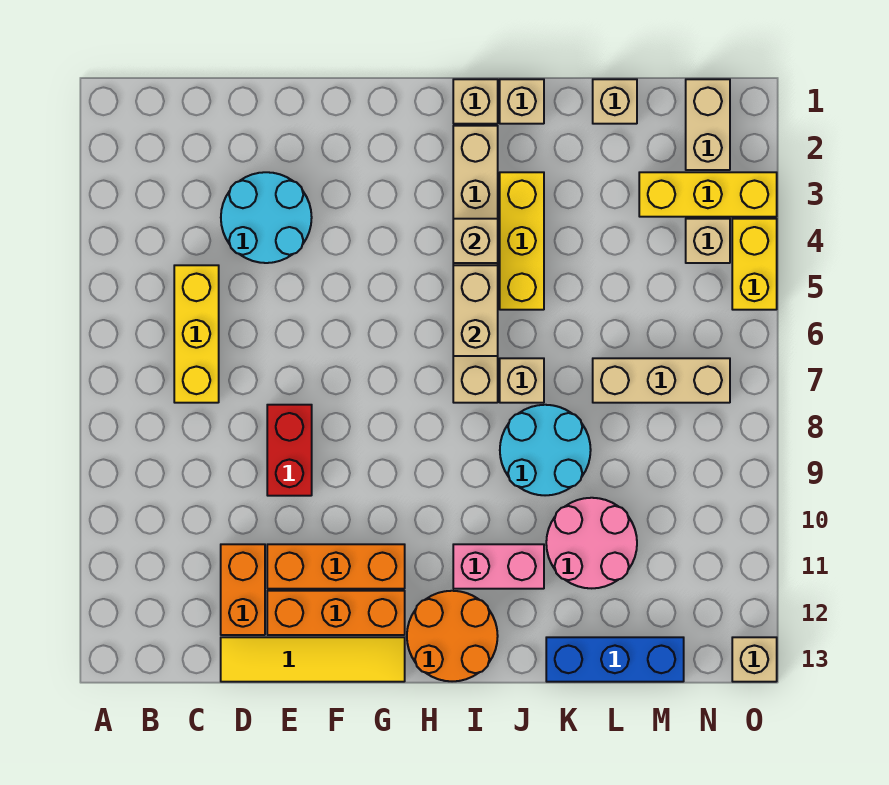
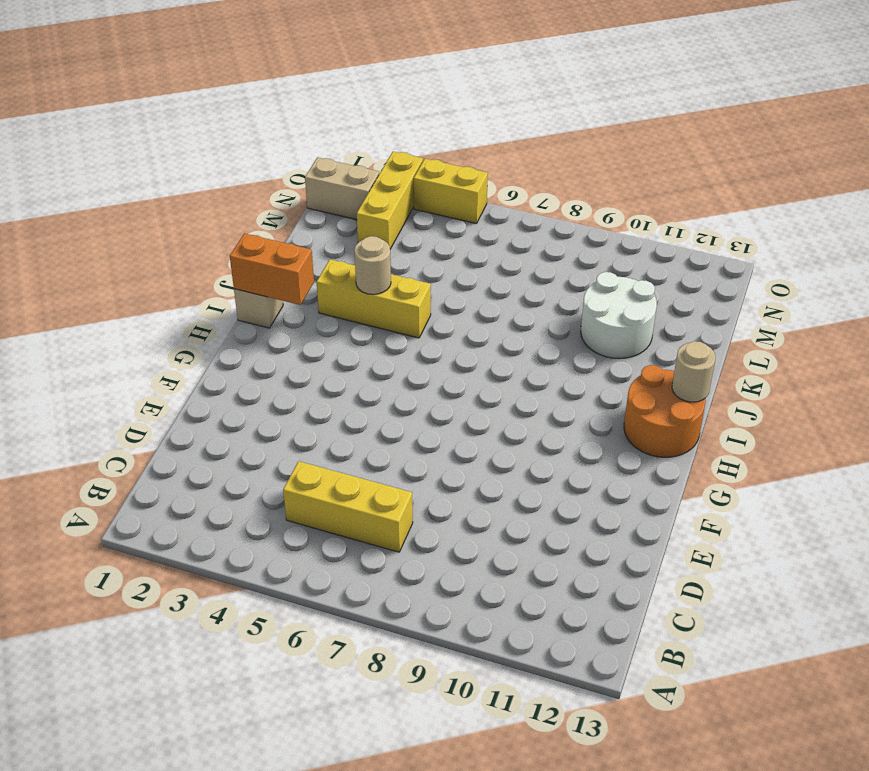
orange 1x2 brick [230,233,314,305] -> orange 1x2 brick moved to [221,544,265,635]
tan 1x1 round brick [672,341,716,402] -> none
tan 1x1 round brick [354,236,391,294] -> none
white 2x2 round brick [581,272,657,359] -> pink 2x2 round brick [546,498,637,588]
none -> cyan 2x2 round brick [221,172,312,263]
none -> yellow 1x4 tile [221,637,405,682]
none -> red 1x2 brick [267,405,312,496]

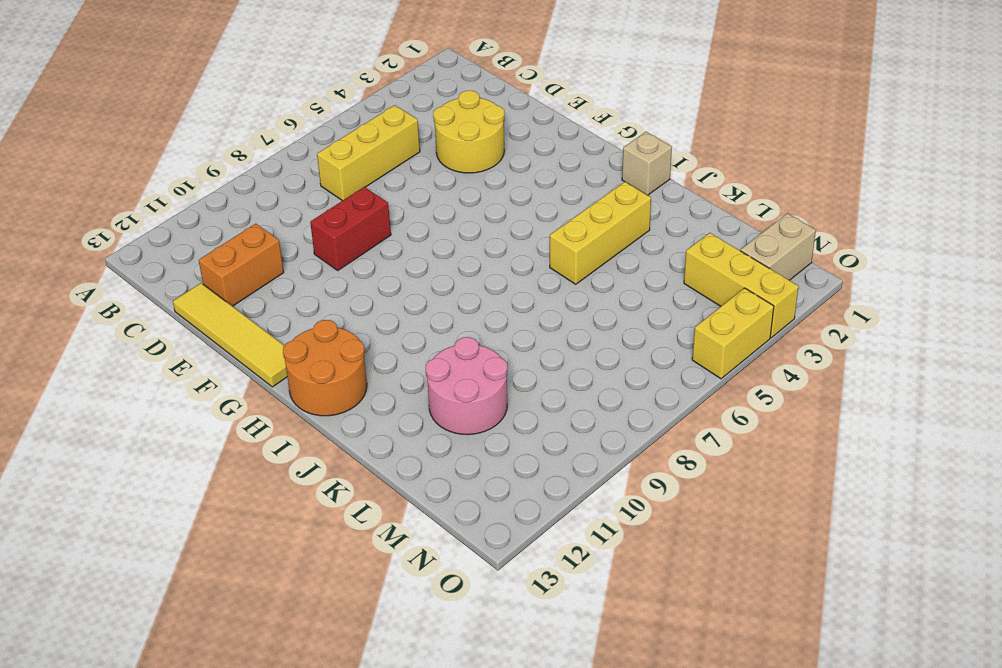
yellow 2x2 round brick [433,91,504,173] -> cyan 2x2 round brick [221,172,312,263]
none -> orange 1x3 brick [267,544,405,589]
none -> orange 1x3 brick [267,591,405,635]
none -> tan 1x6 brick [453,126,498,403]

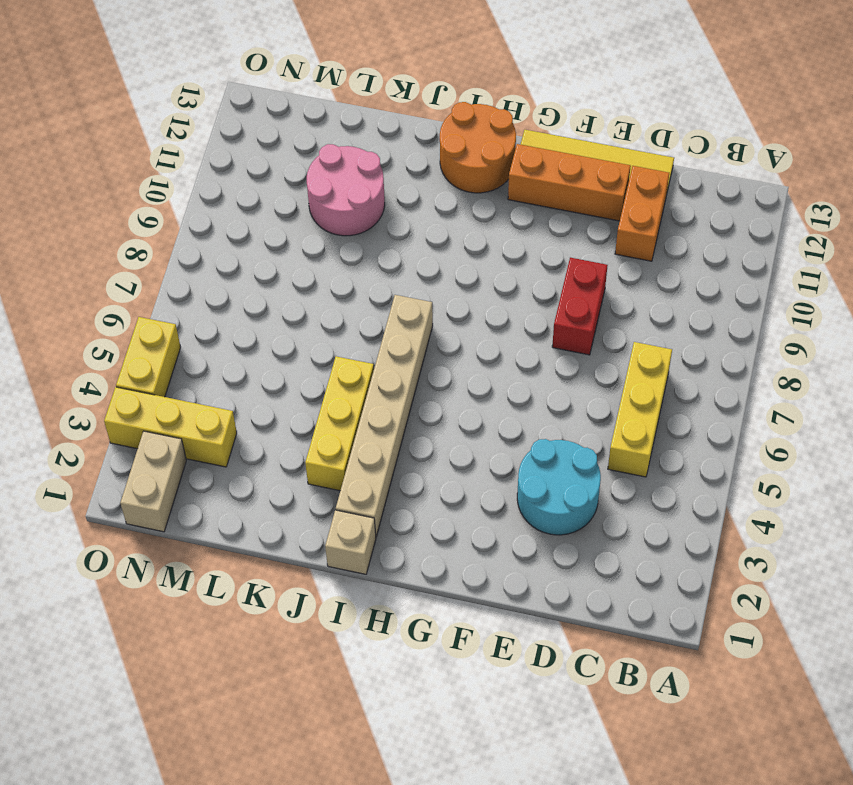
none -> orange 1x3 brick [267,544,405,589]
none -> pink 1x2 brick [453,544,544,589]
none -> tan 1x1 brick [500,79,544,124]

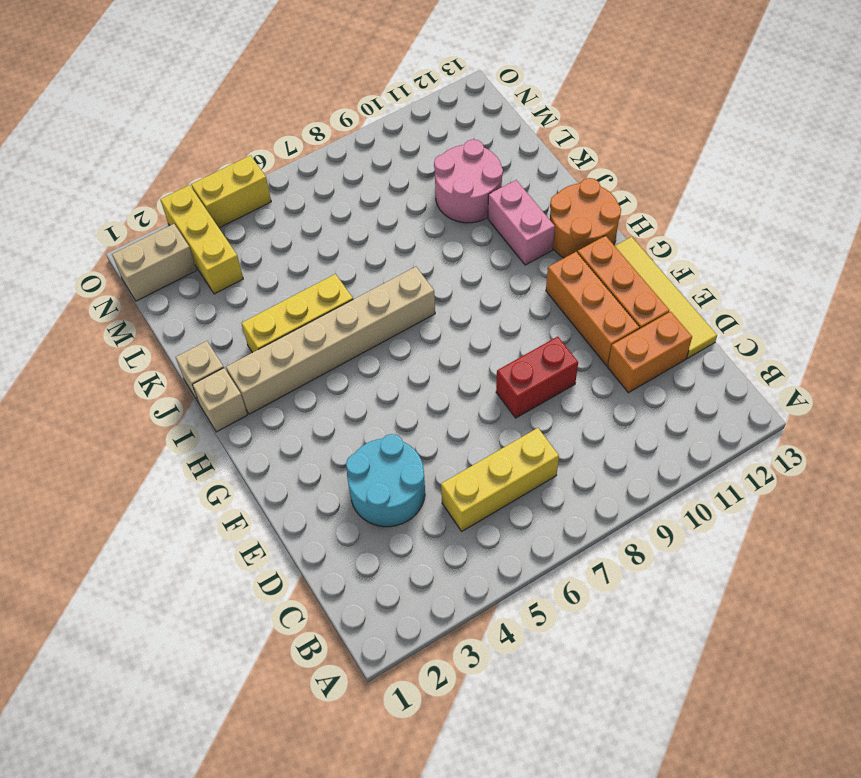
none -> tan 1x1 brick [500,358,544,403]
none -> cyan 2x2 round brick [500,405,591,495]
none -> blue 1x3 brick [546,637,684,682]

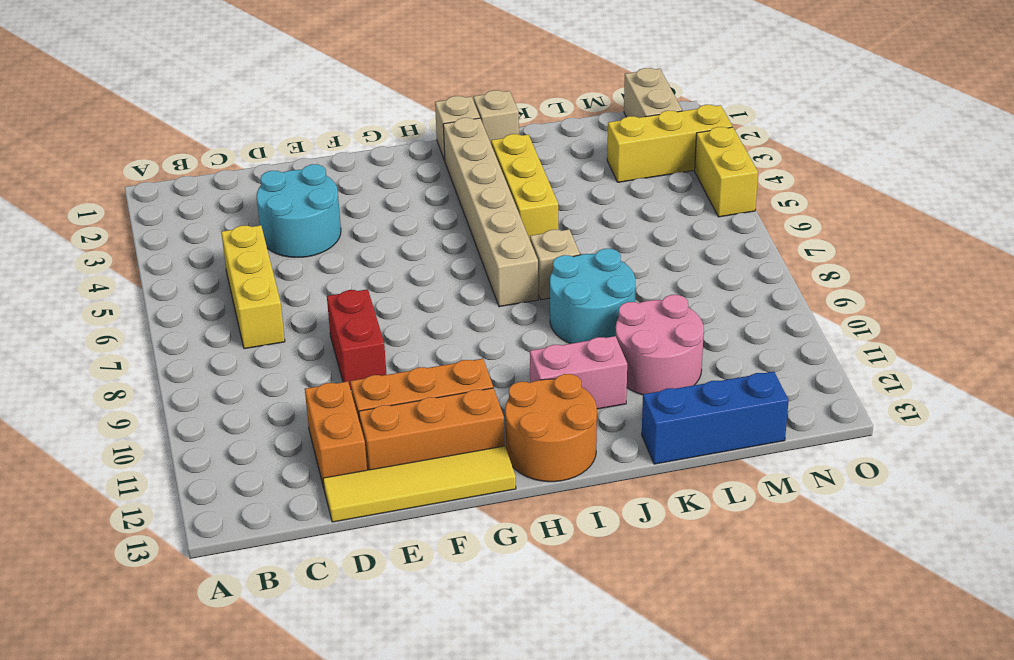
none -> tan 1x1 brick [593,79,637,124]
none -> tan 1x3 brick [593,358,730,403]
none -> tan 1x1 brick [686,219,730,263]

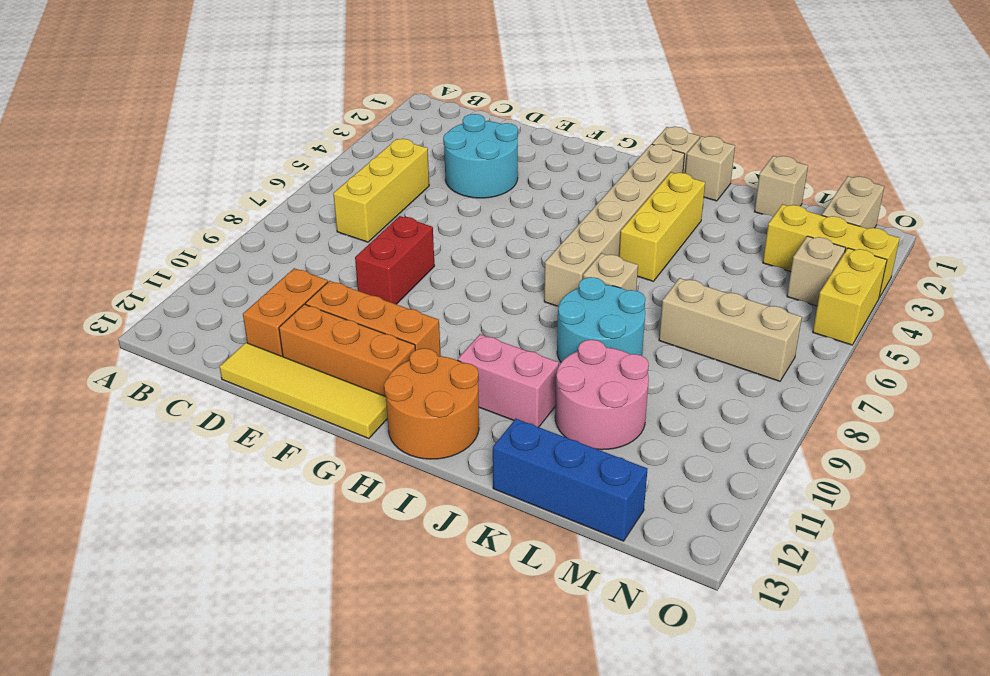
none -> tan 1x1 brick [732,637,777,682]
none -> tan 1x1 brick [453,219,498,263]
none -> tan 1x2 brick [453,265,498,356]

